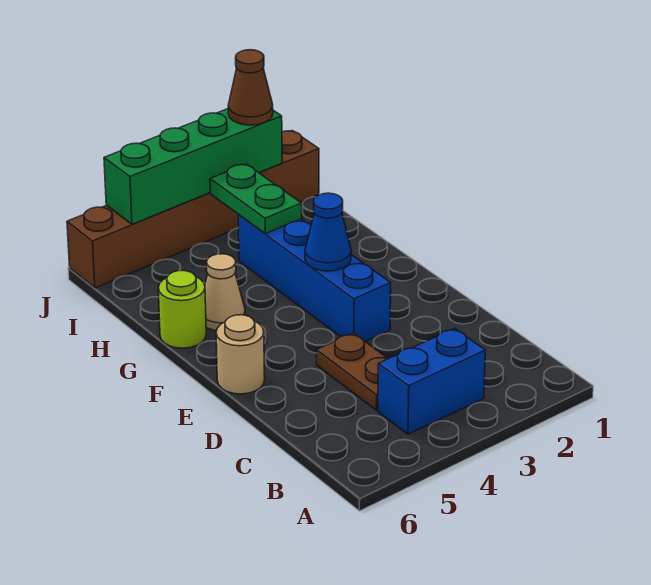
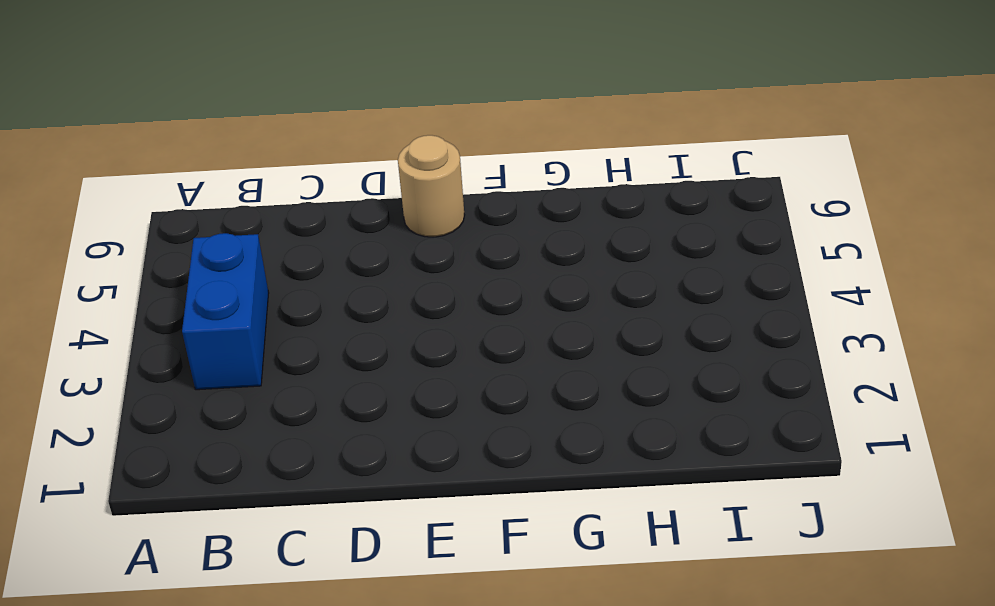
none -> brown 1x2 plate [317,333,388,410]
none -> blue 1x4 brick [238,215,391,341]

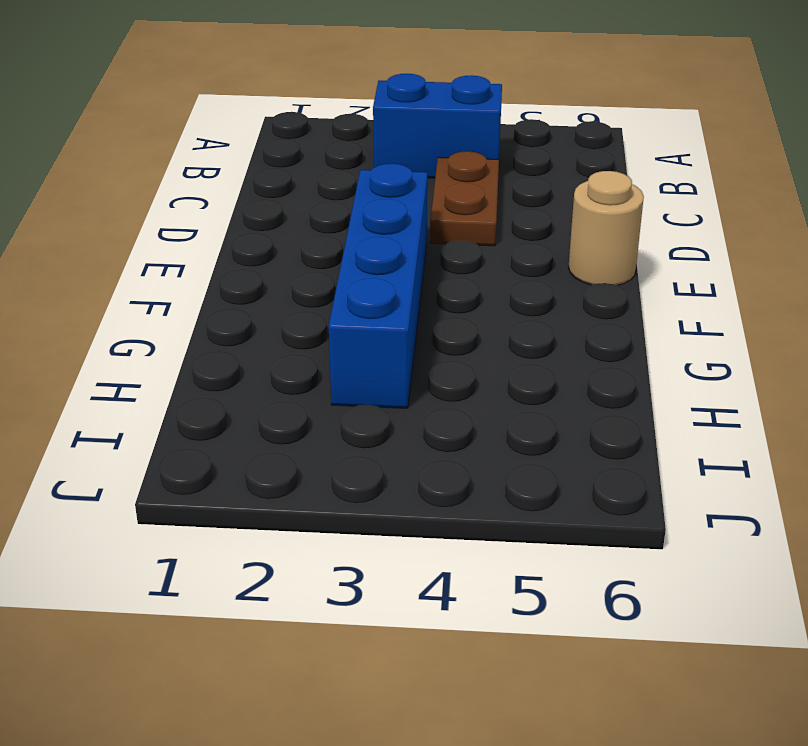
none -> tan 1x1 cone [205,254,245,331]
none -> lime 1x1 round brick [158,270,206,348]

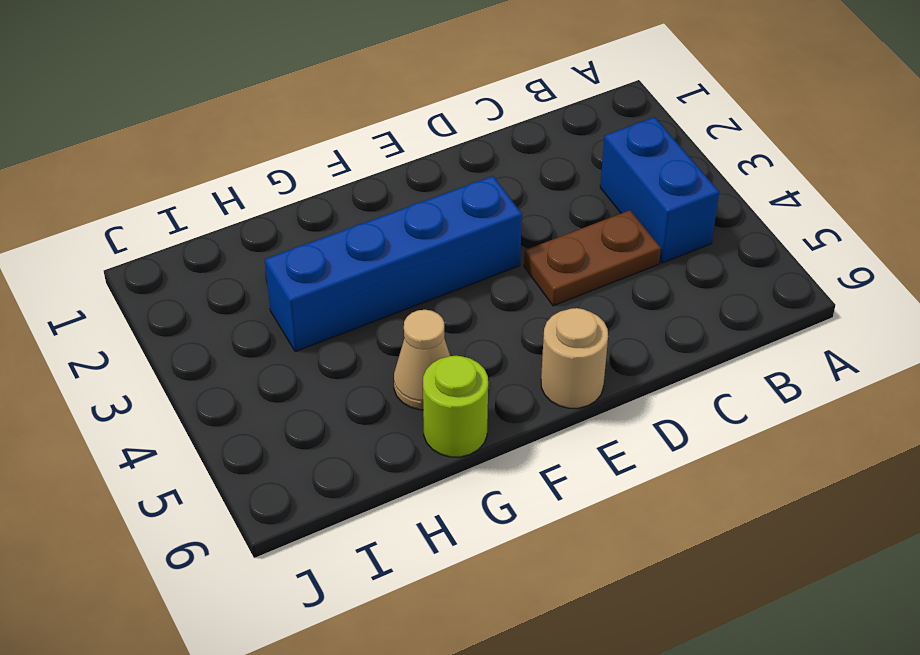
none -> brown 1x6 brick [67,131,319,288]
none -> blue 1x1 cone [305,193,351,271]

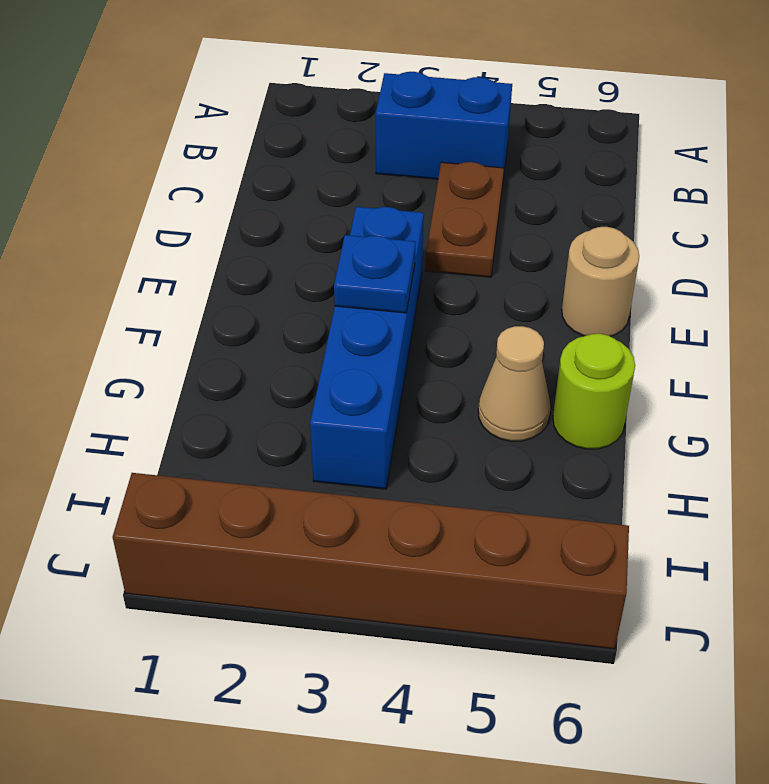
blue 1x1 plate [334,235,416,313] -> blue 1x1 cone [305,193,351,271]
none -> green 1x2 plate [210,164,302,234]
none -> green 1x4 brick [104,109,282,224]

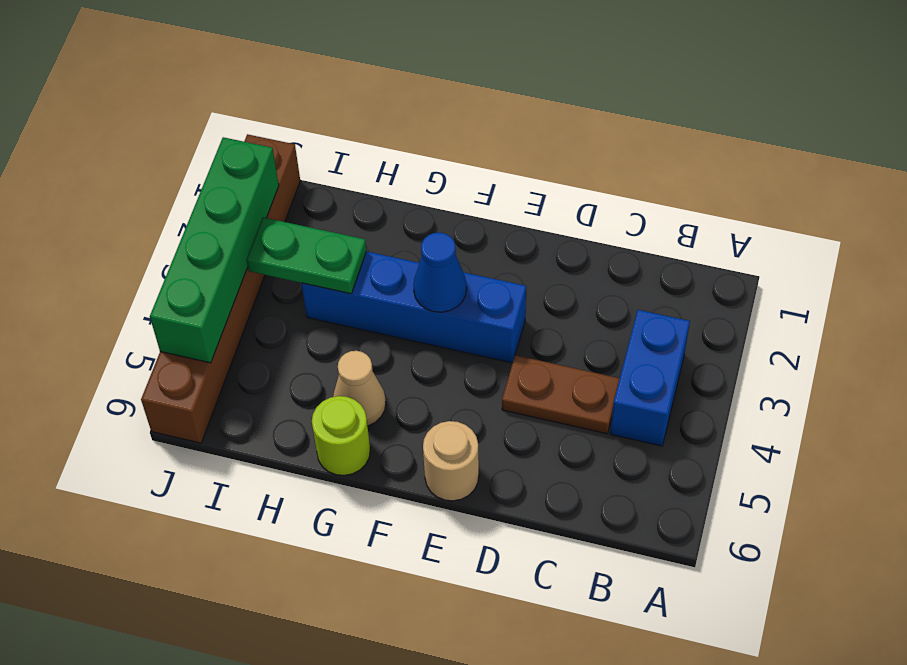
none -> brown 1x1 cone [228,50,273,125]

